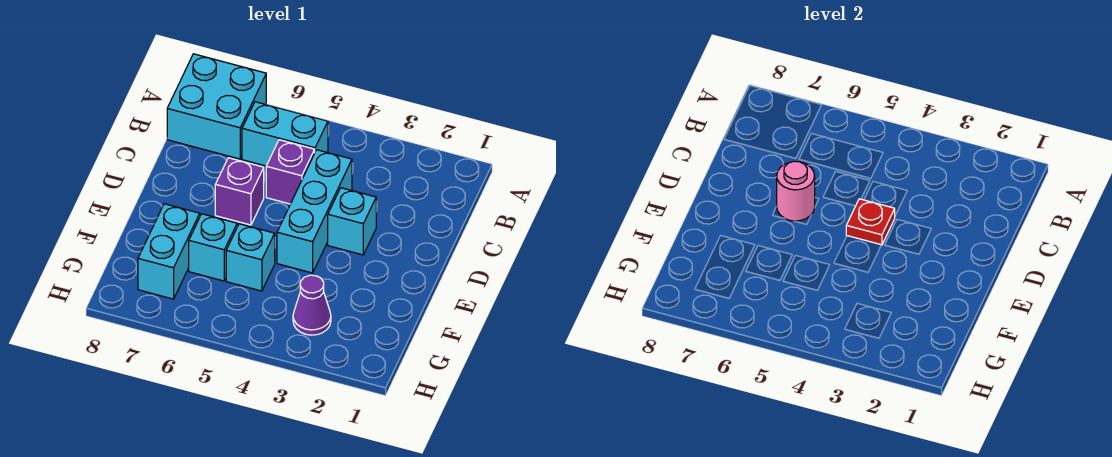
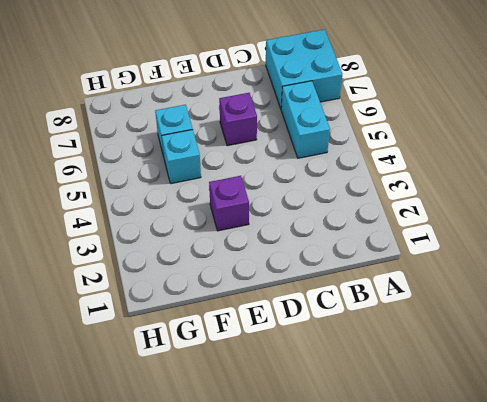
purple 1x1 brick [209,176,249,231] -> purple 1x1 brick moved to [266,140,315,204]
none -> cyan 1x3 brick [277,150,352,273]
none -> cyan 1x1 brick [328,188,376,255]
none -> cyan 1x2 brick [138,204,200,299]

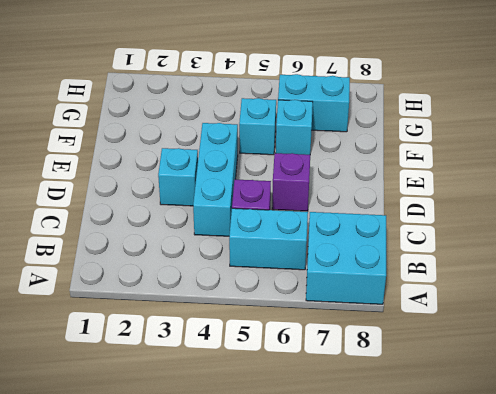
cyan 1x2 brick [278,74,350,132] -> cyan 1x2 brick turned to [138,204,200,299]
none -> purple 1x1 cone [293,275,331,335]
none -> red 1x1 plate [846,199,895,245]
none -> pink 1x1 round brick [777,161,815,221]

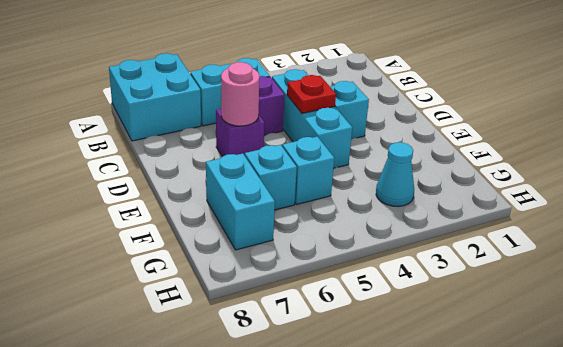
cyan 1x1 cone [376,142,414,207] -> purple 1x1 cone [293,275,331,335]

